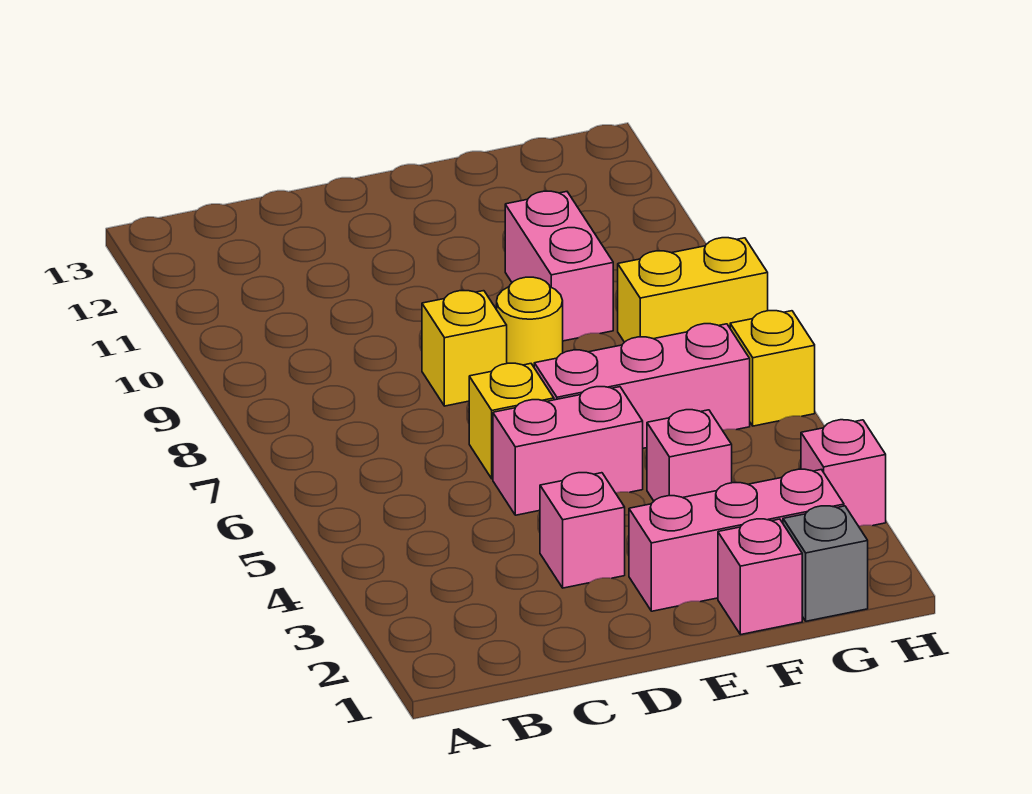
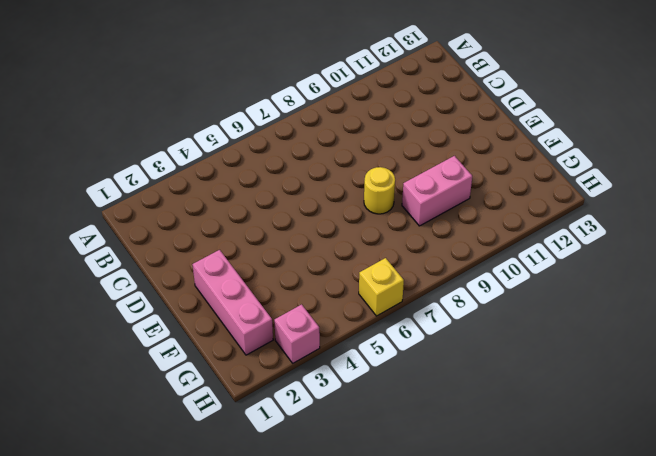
none -> pink 1x1 brick [540,473,625,588]
none -> pink 1x2 brick [493,387,643,515]
none -> yellow 1x1 brick [469,363,554,479]

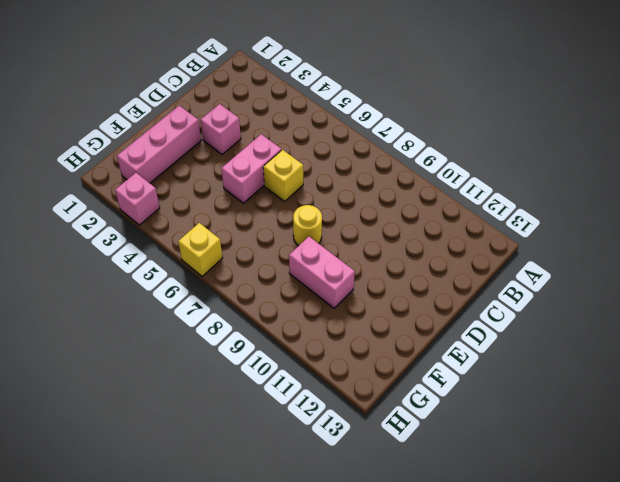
none -> yellow 1x1 brick [422,291,507,406]
none -> pink 1x3 brick [534,324,750,448]
none -> pink 1x1 brick [718,519,802,635]

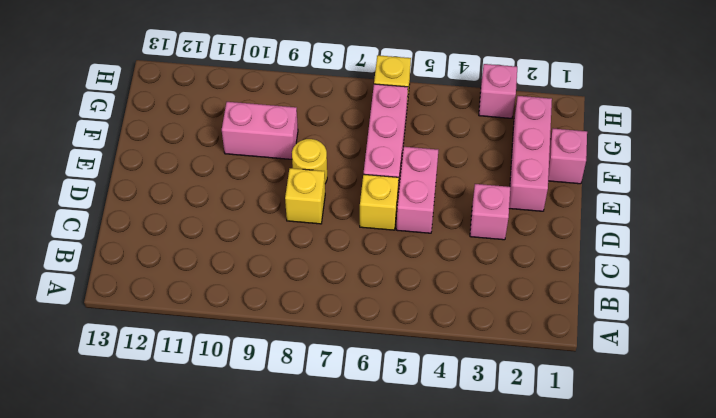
none -> pink 1x1 brick [647,410,732,501]
none -> grey 1x1 brick [783,506,868,621]
none -> yellow 1x2 brick [618,238,768,342]

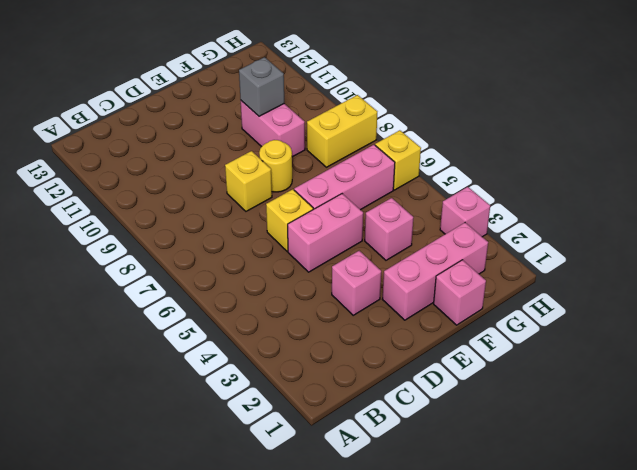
grey 1x1 brick [239,57,284,116] -> grey 1x1 brick moved to [783,506,868,621]

